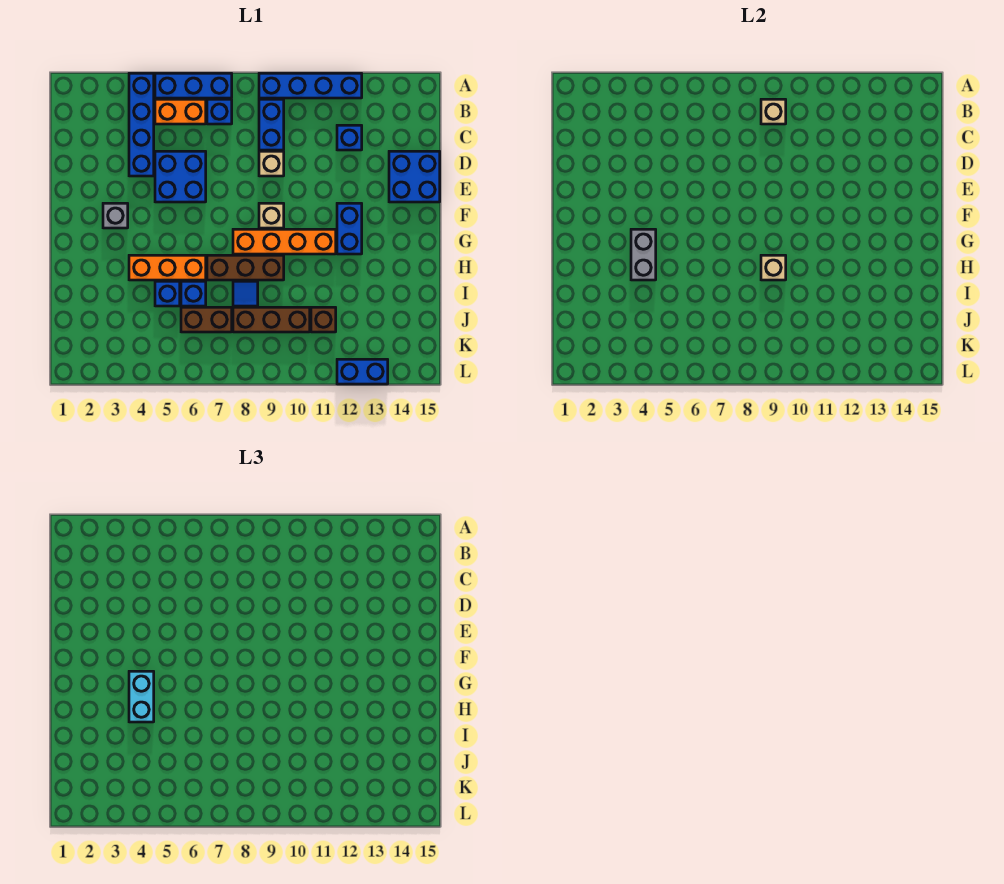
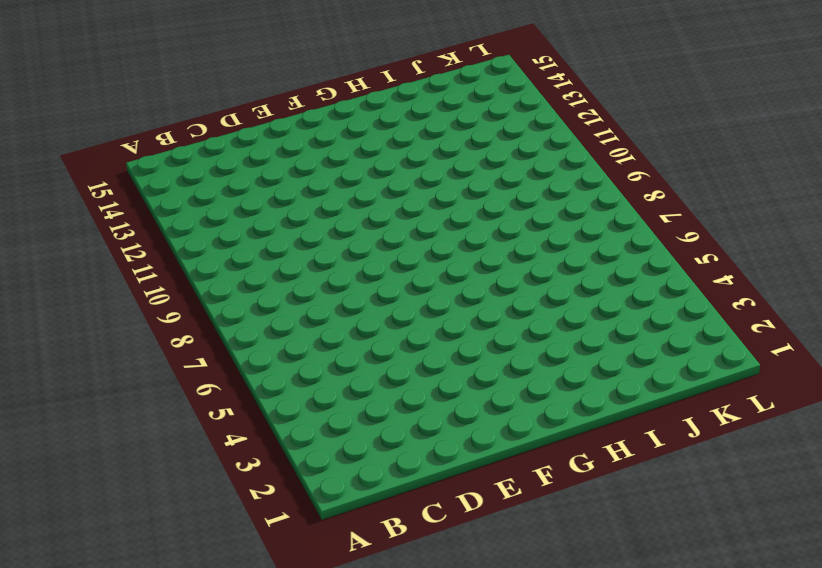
none -> blue 1x4 brick [129,73,154,176]
none -> blue 1x3 brick [155,73,232,98]
none -> blue 1x4 brick [259,73,362,98]

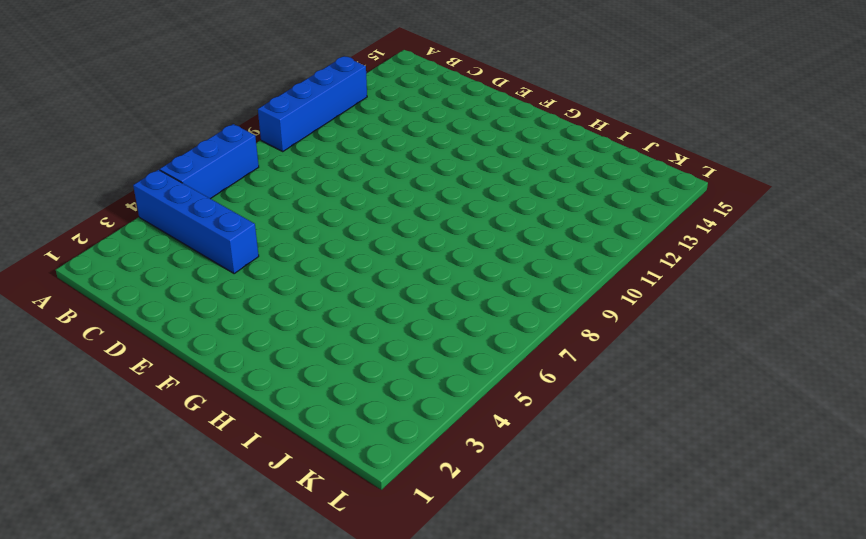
none -> orange 1x2 brick [155,99,206,124]
none -> blue 1x1 brick [207,99,232,124]
none -> blue 1x2 brick [259,99,284,150]

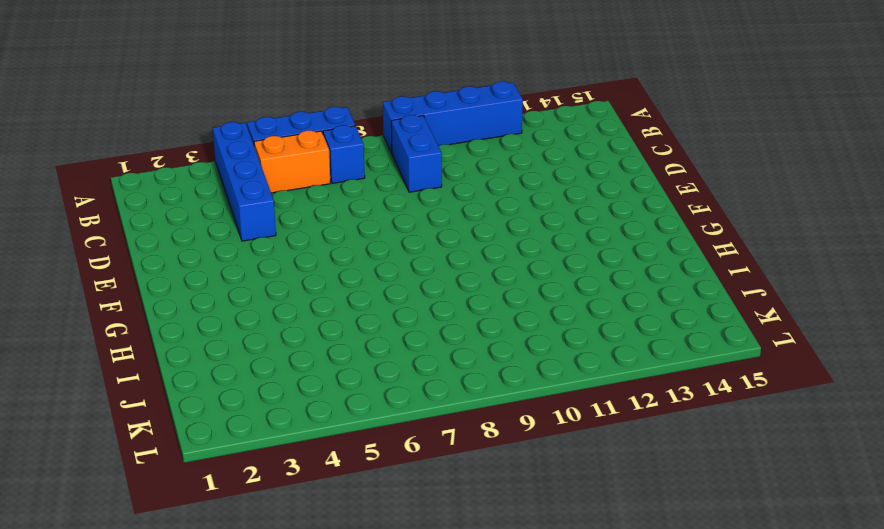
none -> blue 1x1 brick [337,125,362,150]
none -> blue 2x2 brick [155,151,206,202]
none -> tan 1x1 brick [259,151,284,176]

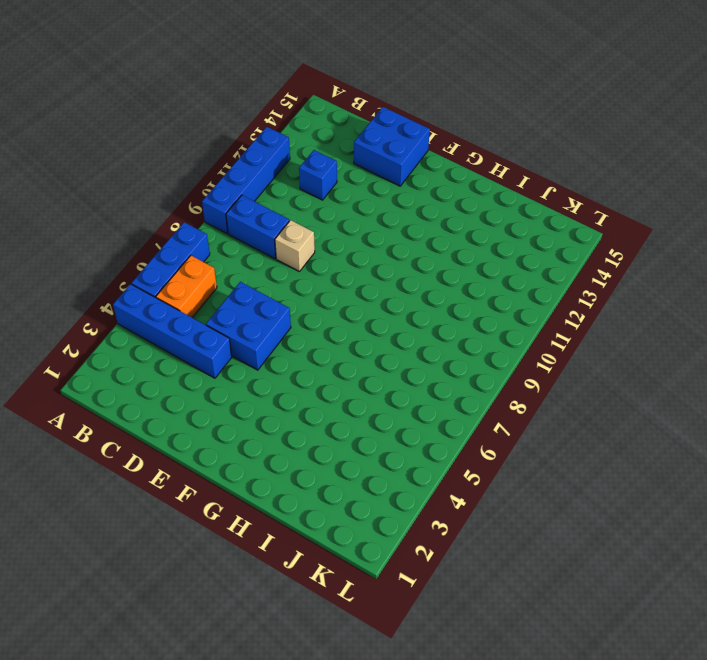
none -> blue 1x1 brick [207,99,232,124]
none -> grey 1x1 brick [103,203,128,228]
none -> tan 1x1 brick [259,203,284,228]

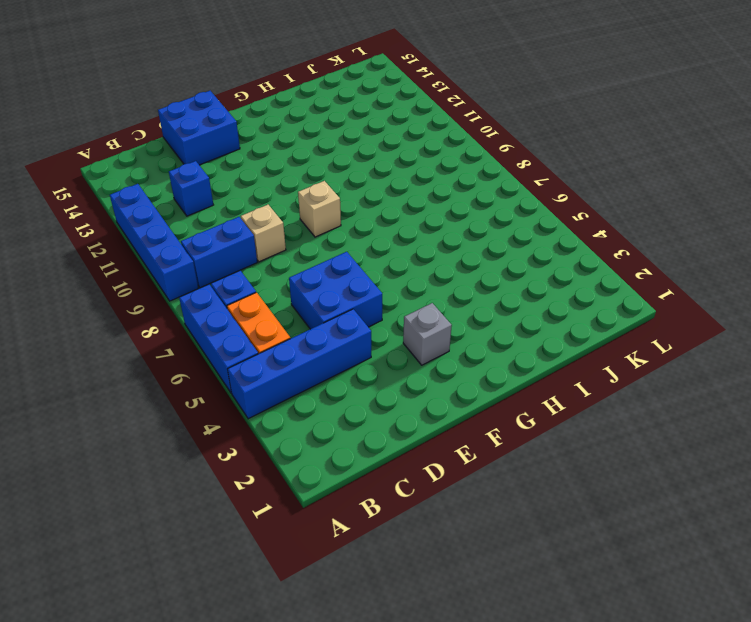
none -> blue 1x2 brick [337,203,362,254]
none -> orange 1x4 brick [233,229,336,254]
none -> orange 1x3 brick [129,255,206,280]

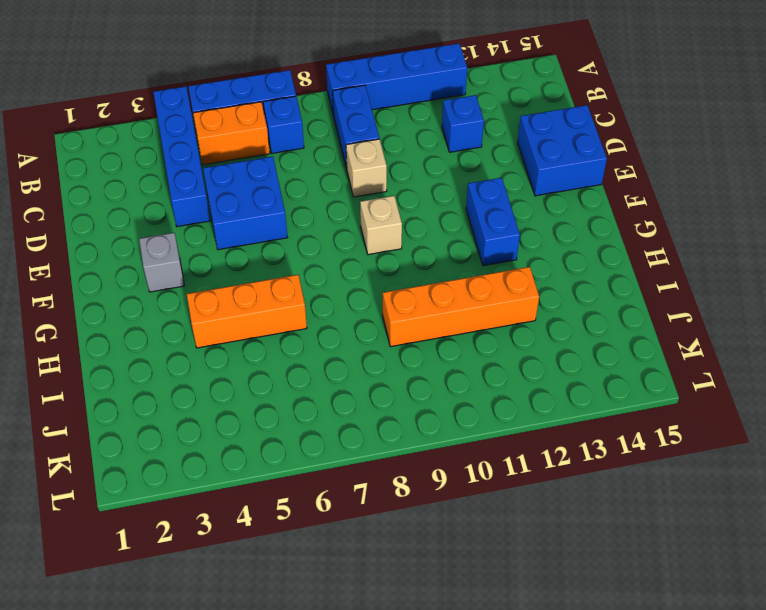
orange 1x4 brick [383,267,539,347] -> orange 1x4 brick moved to [233,229,336,254]
none -> brown 1x3 brick [207,255,284,280]
none -> blue 1x1 brick [155,281,180,306]
none -> blue 1x1 brick [181,281,206,306]

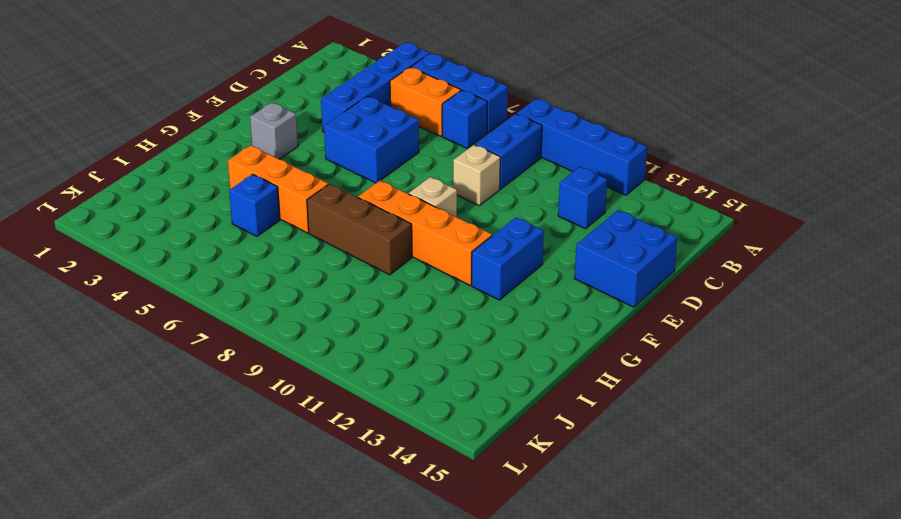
none -> blue 1x1 brick [181,281,206,306]
none -> blue 1x1 tile [233,281,258,306]
none -> brown 1x2 brick [181,307,232,332]

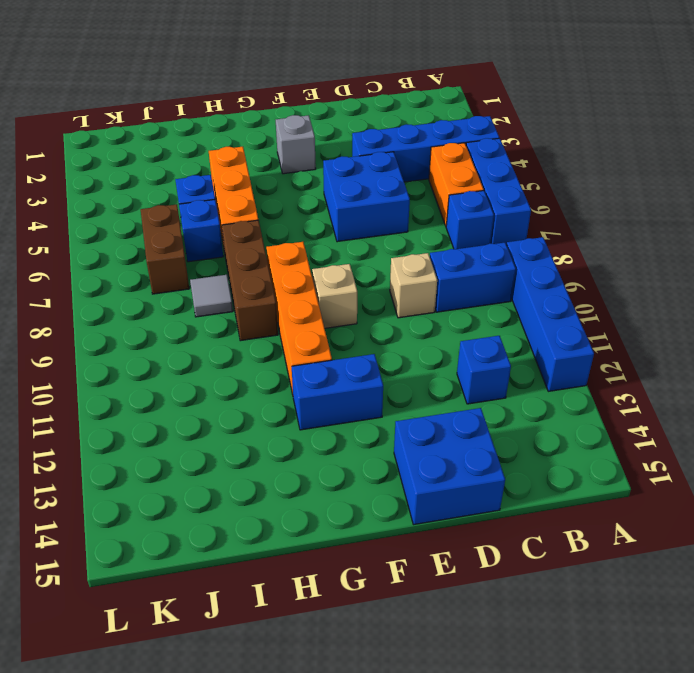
grey 1x1 tile [190,275,233,317] -> blue 1x1 tile [233,281,258,306]
none -> brown 1x3 brick [233,307,310,332]
none -> brown 1x1 brick [311,307,336,332]
none -> blue 1x2 brick [337,359,388,384]

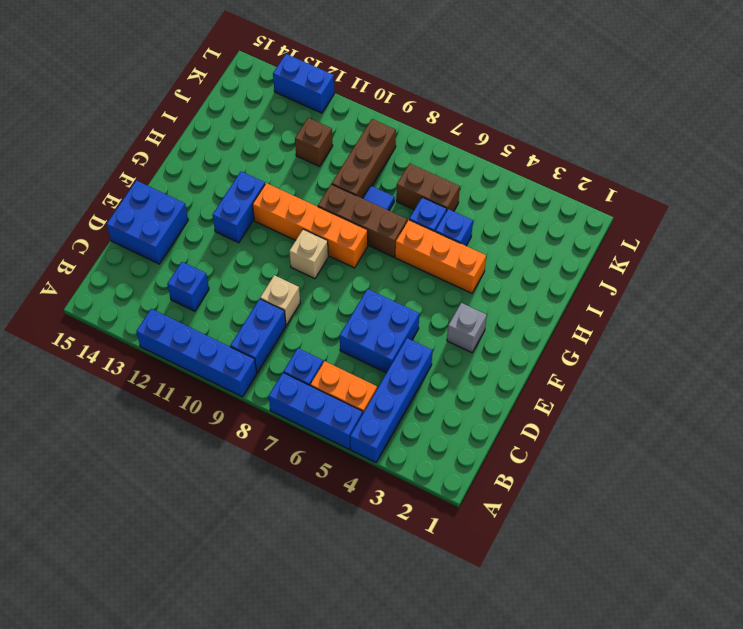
brown 1x3 brick [332,119,396,198] -> brown 1x3 brick turned to [233,307,310,332]
none -> tan 1x1 brick [761,99,786,124]
none -> grey 1x2 brick [631,229,656,280]
none -> tan 1x1 brick [761,255,786,280]

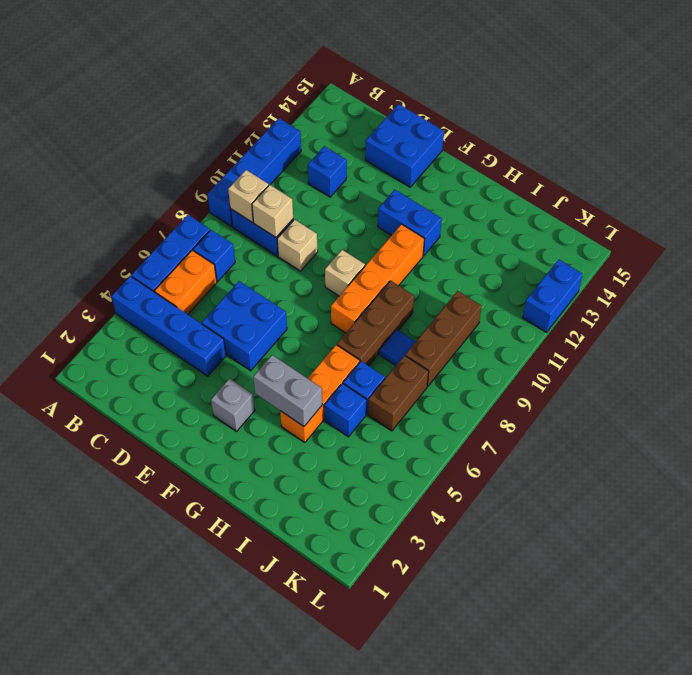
tan 1x1 brick [252,185,293,237] -> tan 1x1 brick moved to [761,255,786,280]
none -> brown 1x1 brick [311,307,336,332]
none -> cyan 1x2 brick [129,671,154,722]

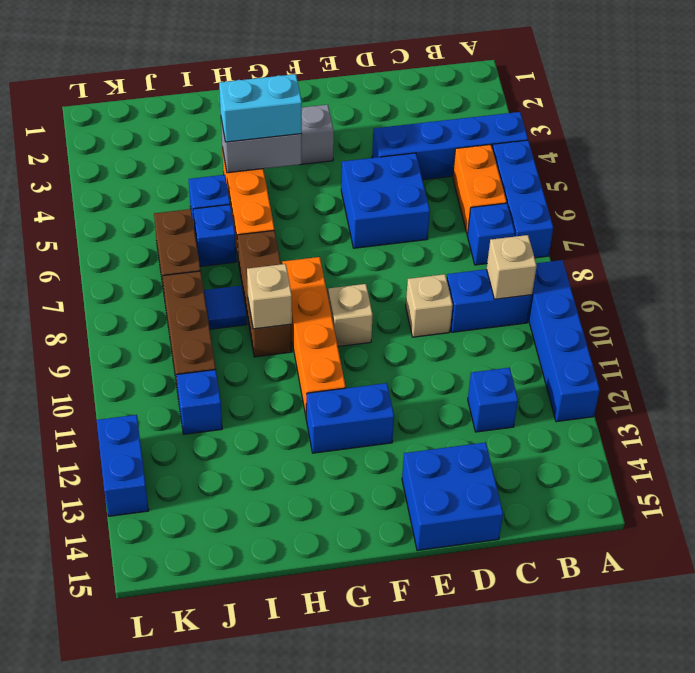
blue 1x1 brick [176,370,222,434] -> brown 1x1 brick [311,307,336,332]

